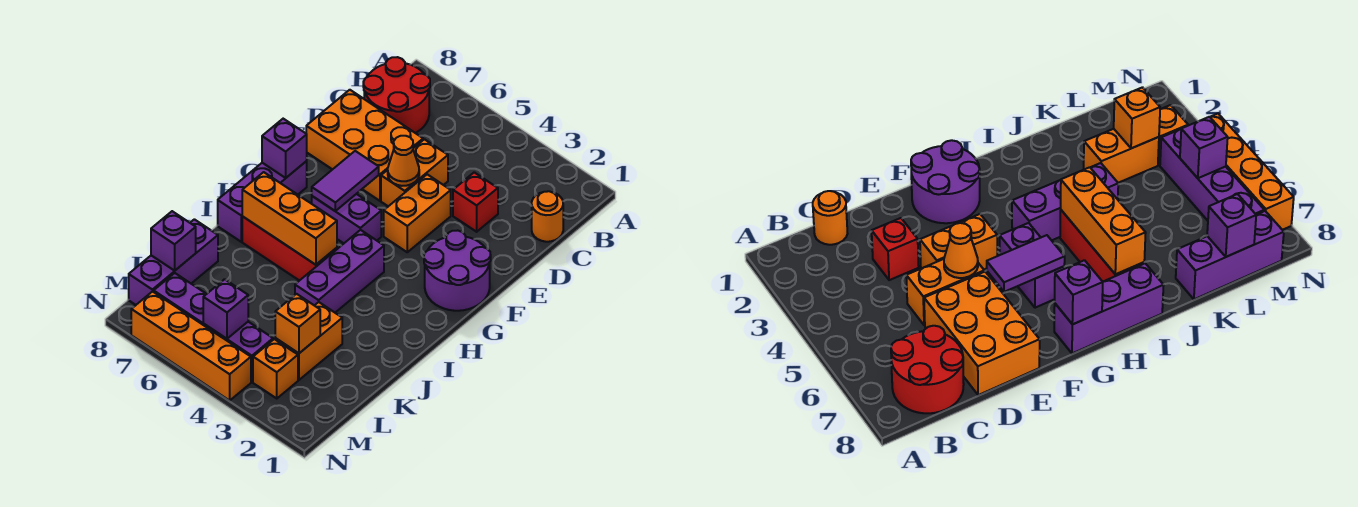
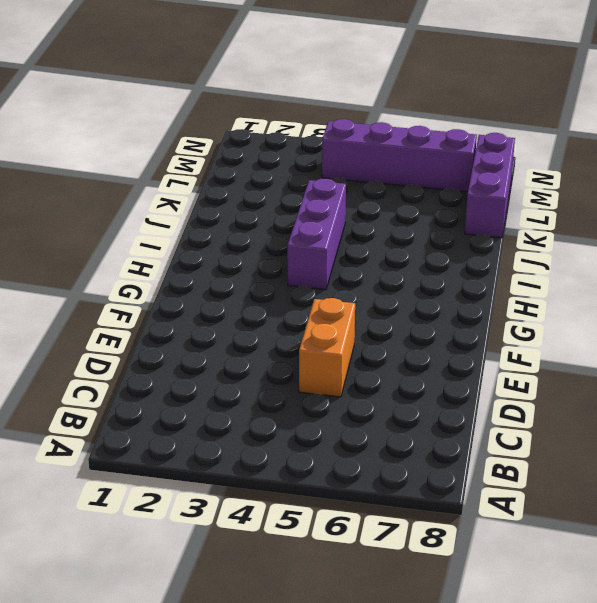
none -> red 2x2 round brick [363,57,430,133]
none -> orange 1x1 round brick [532,191,563,242]
none -> red 1x1 brick [453,172,498,232]

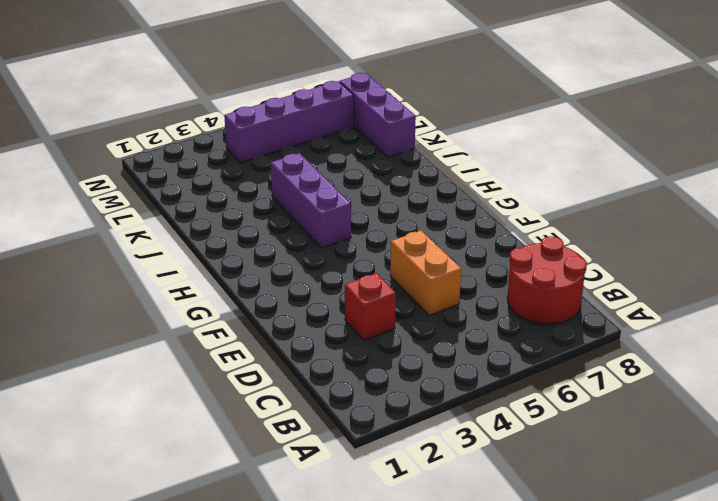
none -> orange 1x1 round brick [532,191,563,242]
none -> orange 2x3 brick [306,90,423,201]
none -> orange 1x2 brick [384,174,451,252]

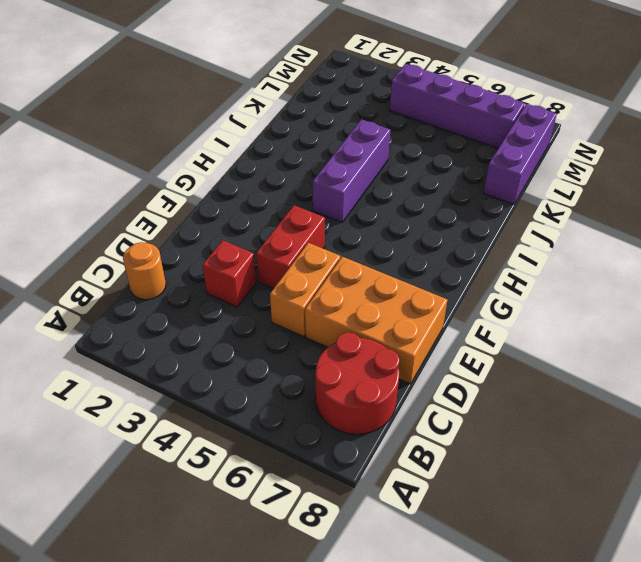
red 1x2 brick [256,205,325,289] -> orange 1x2 brick [384,174,451,252]
none -> purple 2x2 round brick [424,230,491,311]
none -> purple 1x2 brick [312,194,381,243]
none -> purple 1x3 brick [218,161,307,242]

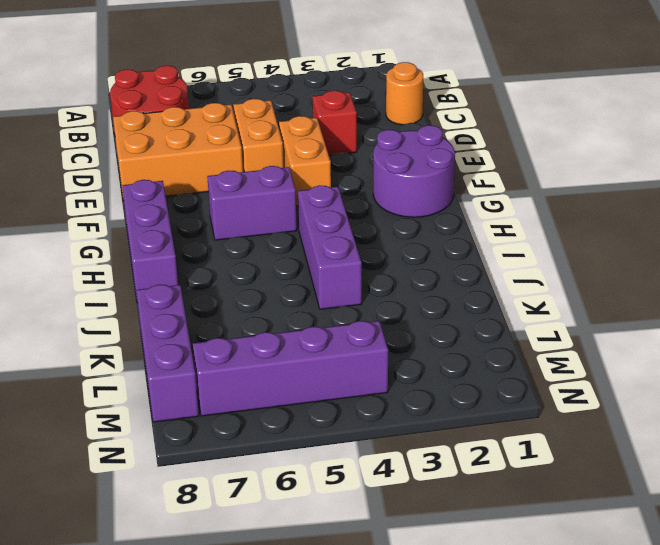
none -> red 1x3 brick [242,217,337,281]
none -> orange 1x2 brick [275,302,342,380]
none -> orange 1x1 brick [253,339,298,398]

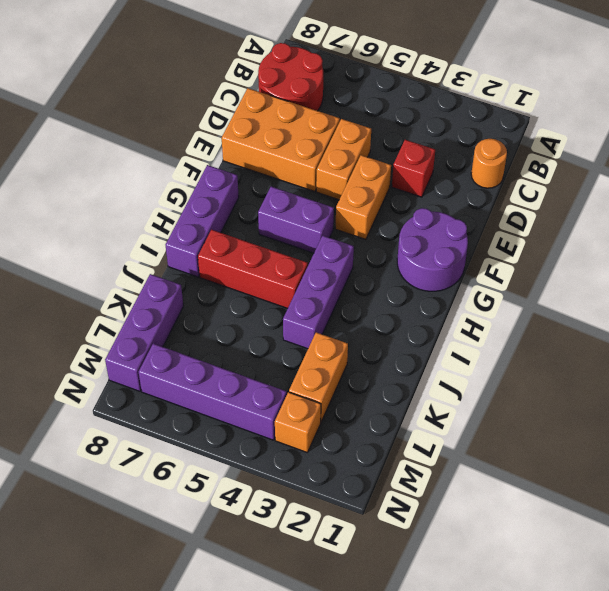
none -> orange 1x4 brick [131,291,251,400]
none -> orange 1x1 cone [388,136,419,186]
none -> purple 1x2 tile [312,151,379,211]

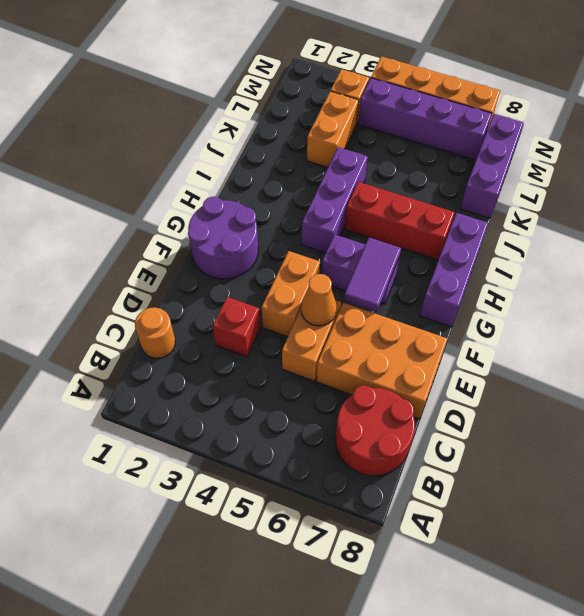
none -> purple 1x1 brick [262,119,307,178]
none -> orange 1x3 brick [242,172,337,265]
none -> orange 1x1 brick [275,294,320,353]

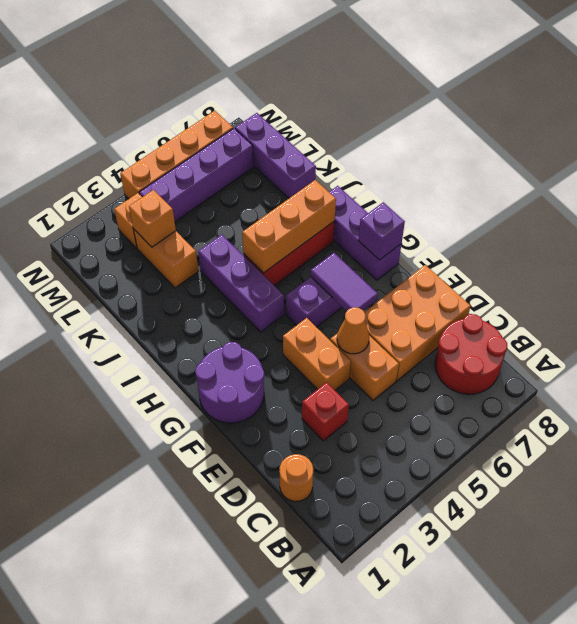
none -> purple 1x1 brick [151,211,196,271]
none -> purple 1x1 brick [203,279,248,339]

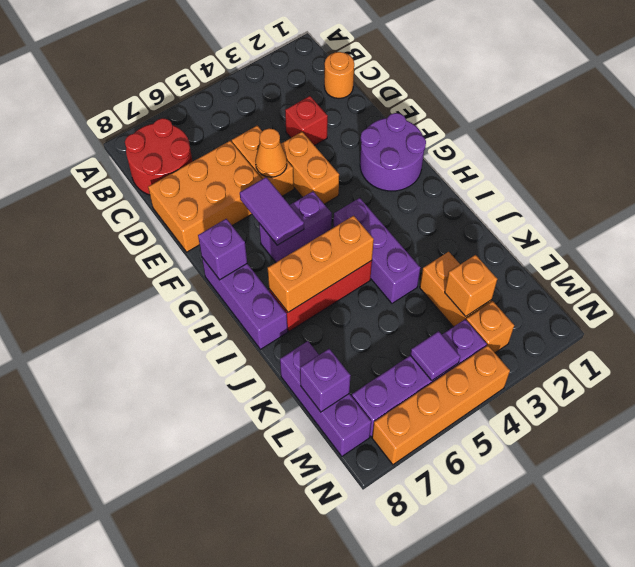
purple 1x1 tile [410,331,460,380] -> purple 1x1 brick [203,279,248,339]

